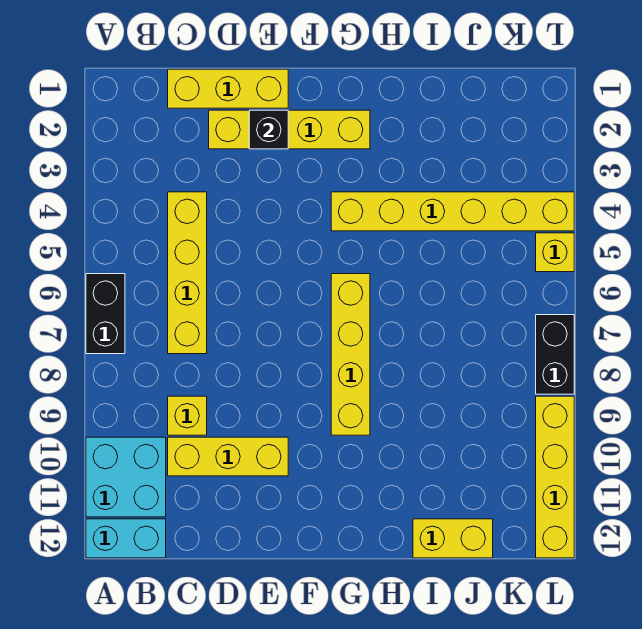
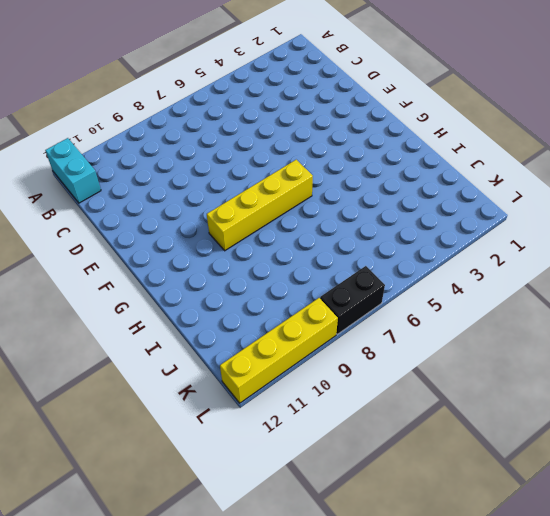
none -> black 1x2 brick [86,274,125,354]
none -> cyan 2x2 brick [86,437,166,517]
none -> yellow 1x3 brick [168,69,288,108]

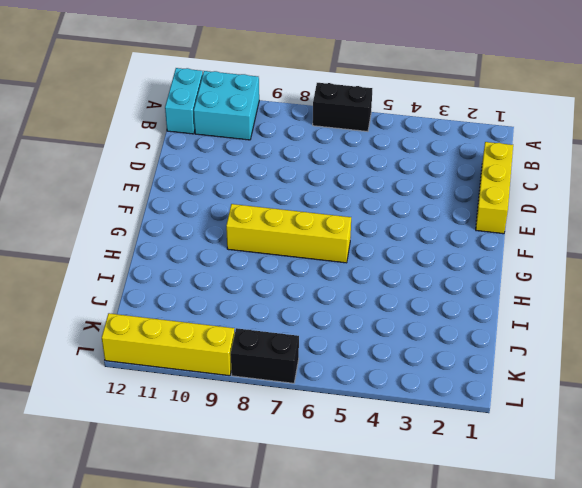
none -> yellow 1x4 brick [168,192,207,354]
none -> yellow 1x1 brick [168,396,207,435]
none -> yellow 1x3 brick [168,437,288,476]

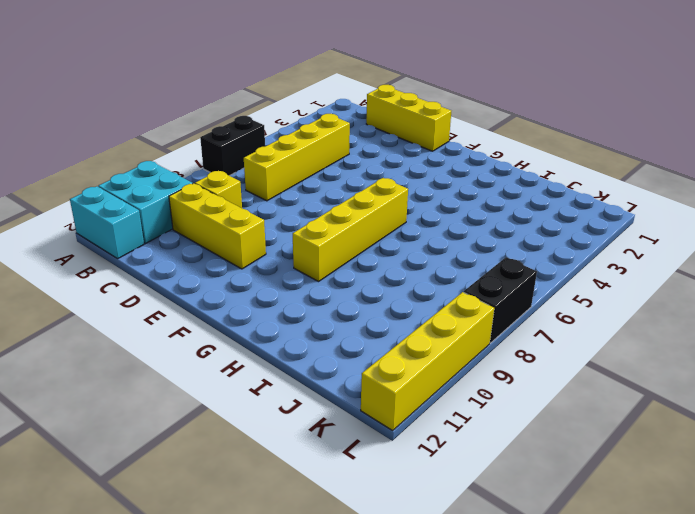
none -> yellow 1x4 brick [209,110,370,149]
none -> yellow 1x6 brick [331,192,574,231]
none -> yellow 1x2 brick [413,519,493,558]

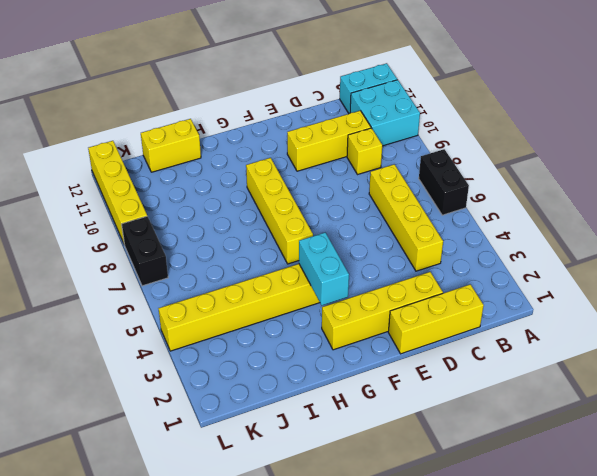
cyan 1x2 brick [299,233,349,305] -> none
none -> yellow 1x1 brick [536,233,574,272]
none -> black 1x1 brick [249,110,288,149]

